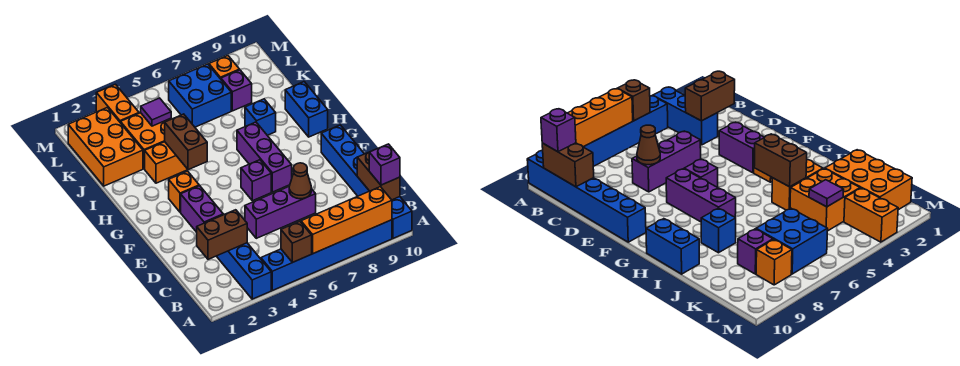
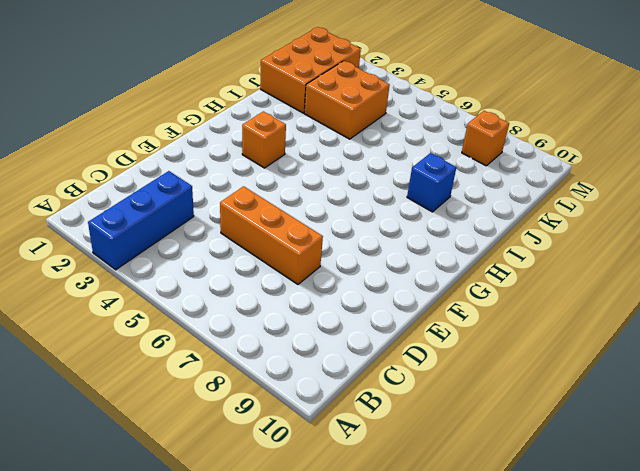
orange 1x3 brick [220,186,323,284] -> purple 1x3 brick [245,187,316,238]
none -> blue 1x6 brick [261,220,392,290]
none -> blue 1x6 brick [321,125,412,238]
none -> purple 1x2 brick [181,186,223,232]

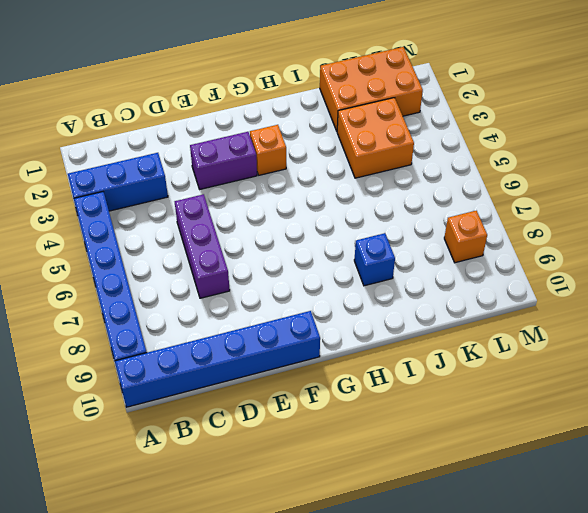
none -> purple 1x1 brick [241,160,271,201]
none -> purple 1x3 brick [237,122,292,192]
none -> blue 1x2 brick [285,82,328,137]

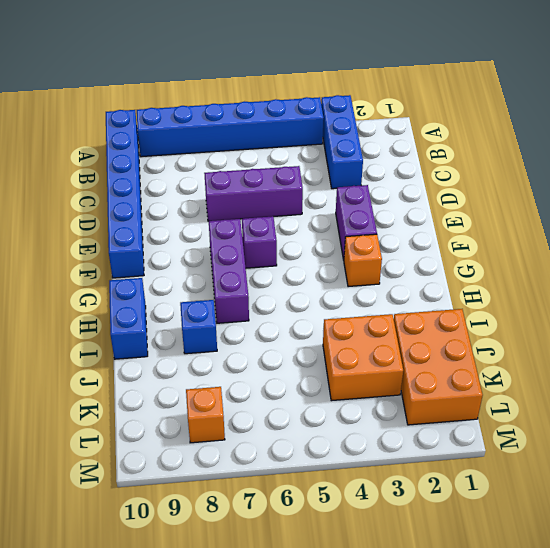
none -> orange 1x2 brick [145,142,188,183]
none -> blue 2x2 brick [169,64,231,127]
none -> purple 1x1 brick [221,70,252,111]

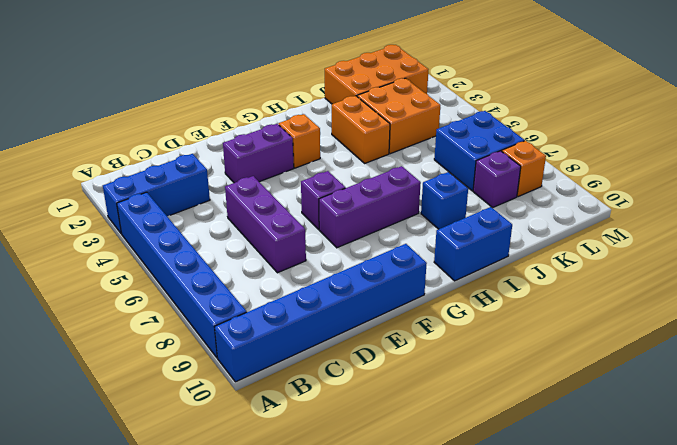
none -> orange 1x2 brick [96,84,139,122]
none -> brown 1x1 brick [281,221,312,263]
none -> orange 1x4 brick [301,187,392,254]

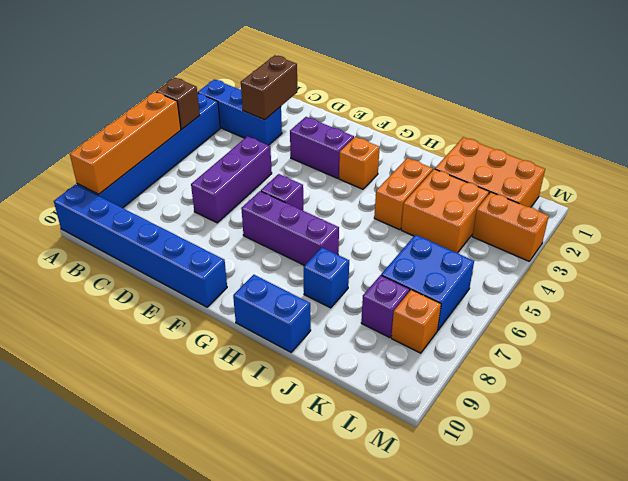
none -> brown 1x2 brick [357,152,400,200]
none -> brown 1x1 cone [289,163,311,199]
none -> brown 1x2 brick [165,114,207,170]

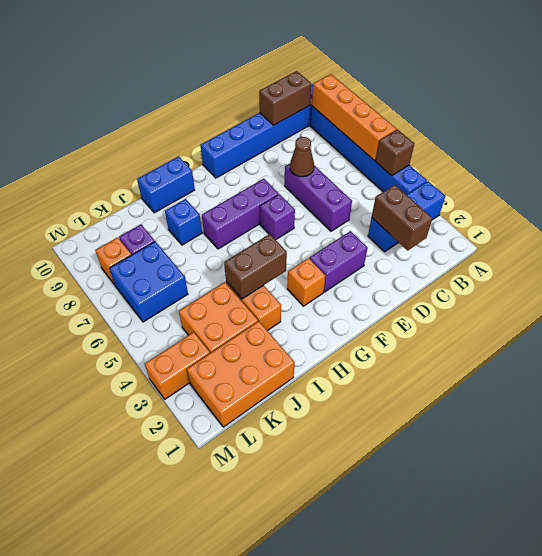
none -> purple 1x1 tile [141,98,171,126]
none -> purple 1x1 brick [369,144,400,185]

